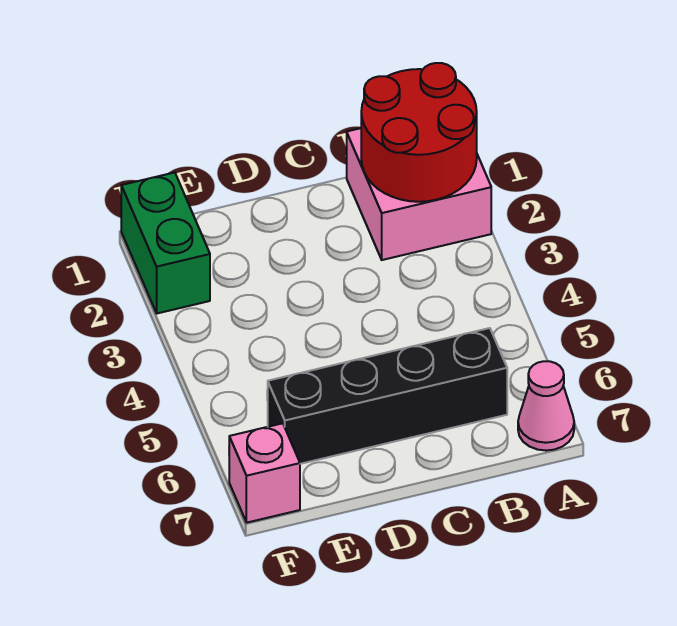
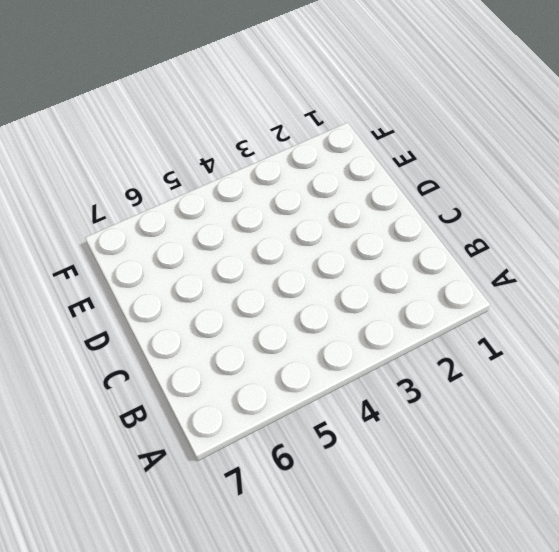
none -> pink 2x2 brick [347,128,491,260]
none -> pink 1x1 cone [518,361,574,451]

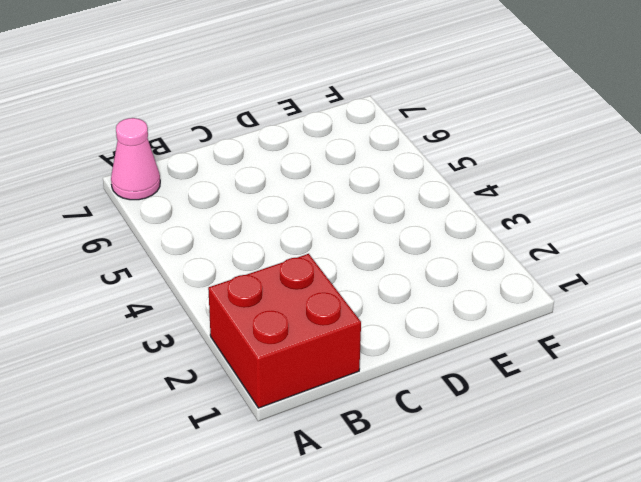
red 2x2 brick [208,254,361,408] -> pink 2x2 brick [347,128,491,260]
none -> black 1x4 brick [267,328,507,464]
none -> green 1x2 brick [121,172,210,313]

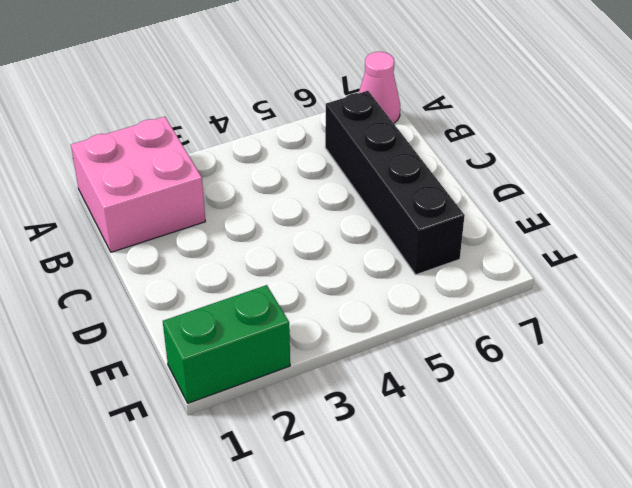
none -> pink 1x1 brick [229,423,300,523]
none -> red 2x2 round brick [361,63,477,202]

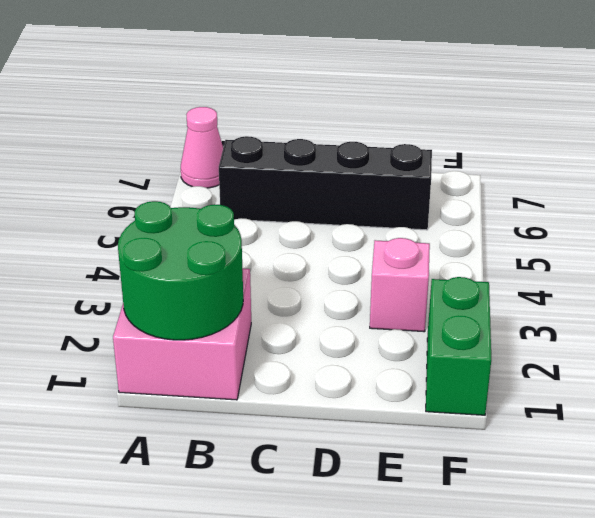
green 2x2 round brick [118,201,243,340] -> red 2x2 round brick [361,63,477,202]
pink 1x1 brick [370,238,430,332] -> pink 1x1 brick moved to [229,423,300,523]

